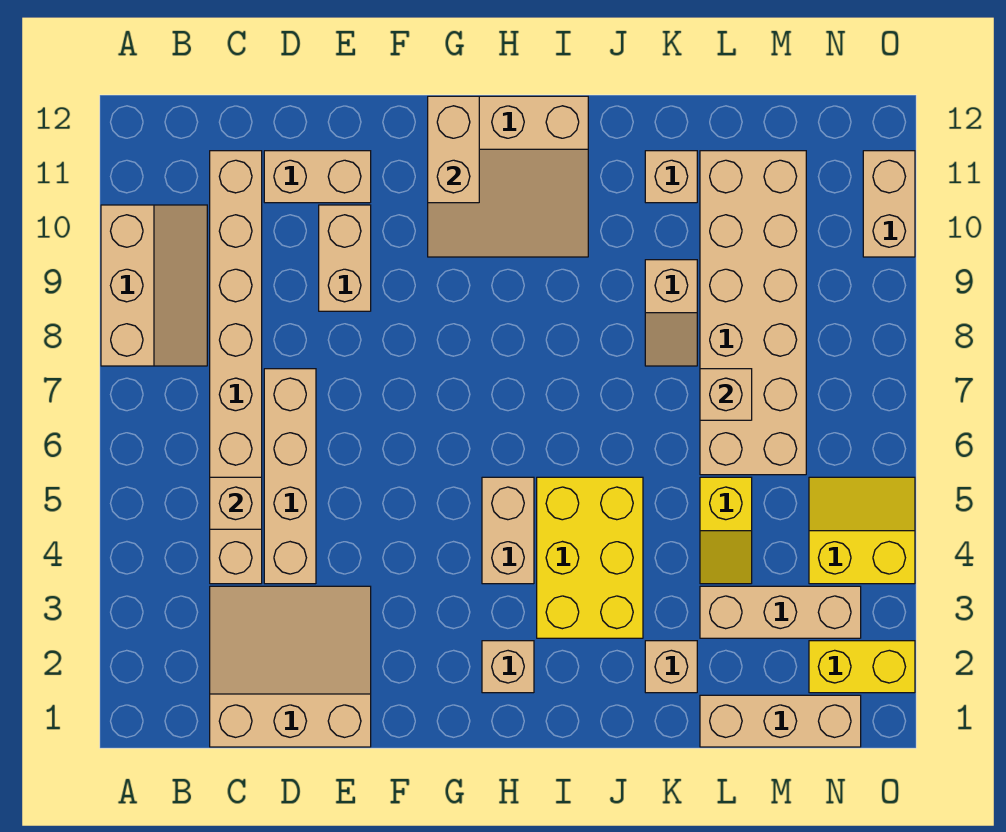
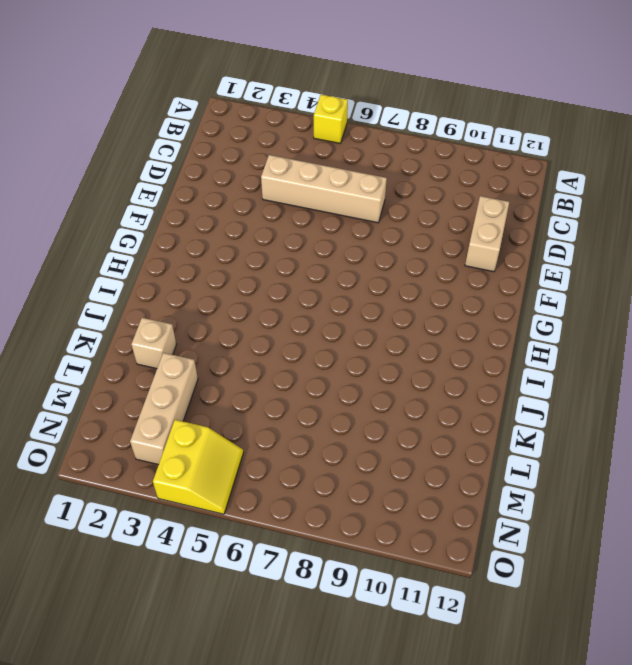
yellow 1x1 brick [314,95,348,143] -> none
none -> tan 2x3 slope [101,205,207,366]
none -> tan 3x3 slope [210,586,371,747]
none -> tan 1x8 brick [210,151,262,584]

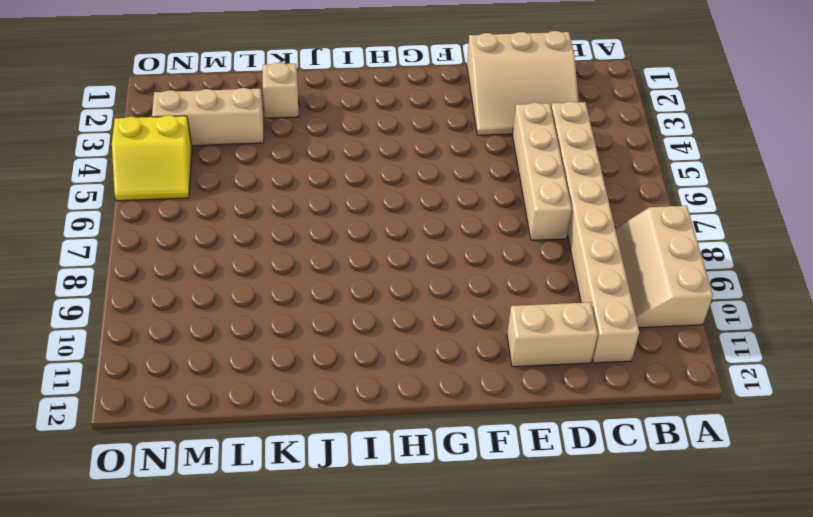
none -> tan 1x2 brick [319,205,371,311]
none -> tan 3x3 slope [428,96,588,257]
none -> tan 1x1 brick [482,641,534,693]

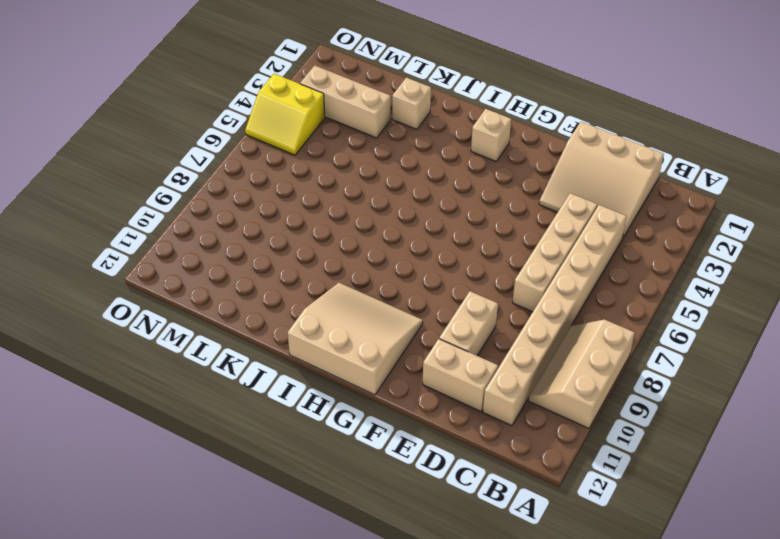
none -> tan 1x2 brick [482,477,534,584]
none -> yellow 2x3 brick [537,477,643,638]
none -> tan 1x2 slope [645,260,697,366]

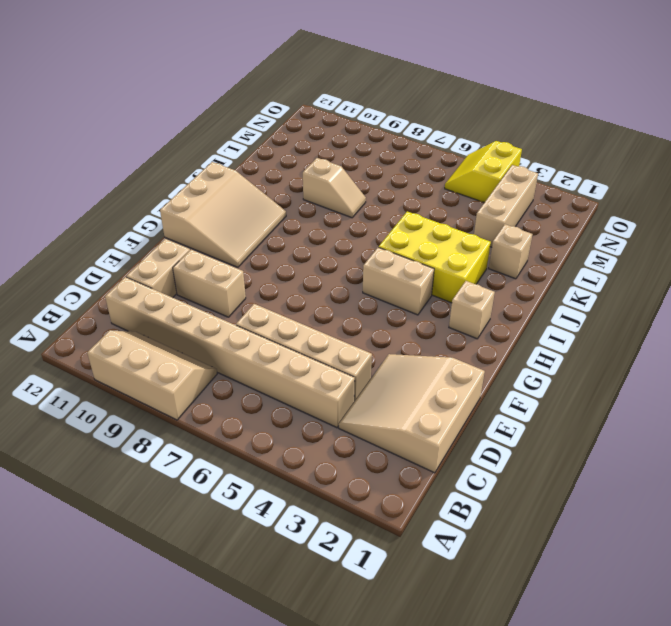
none -> tan 1x1 brick [645,151,697,203]
none -> tan 1x3 brick [700,695,861,747]
none -> yellow 1x2 slope [700,477,752,584]

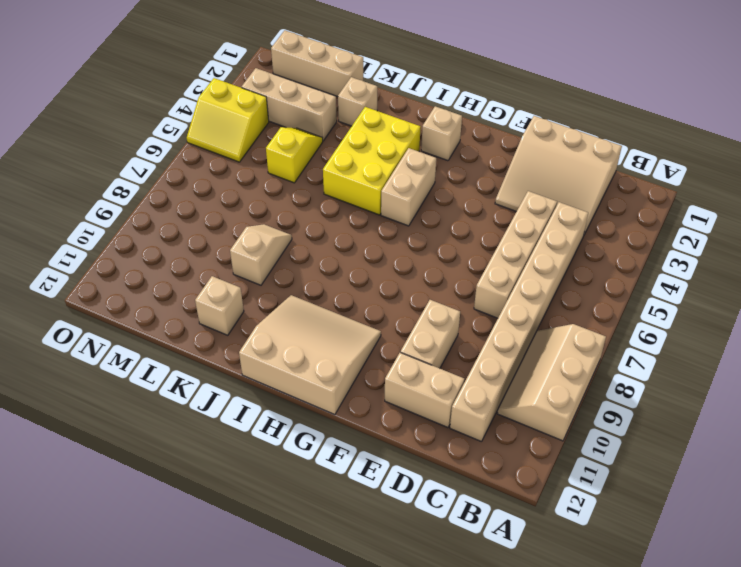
none -> tan 2x6 brick [700,151,806,475]
none -> yellow 1x2 brick [809,641,915,693]
none -> tan 1x2 brick [863,151,915,257]

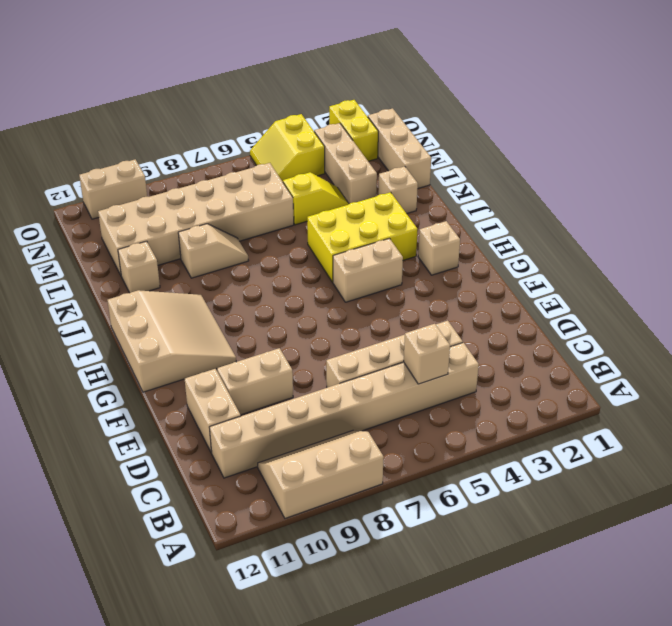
none -> tan 3x3 slope [210,586,371,747]
none -> tan 1x2 brick [428,96,479,203]
none -> tan 1x1 brick [700,369,752,420]

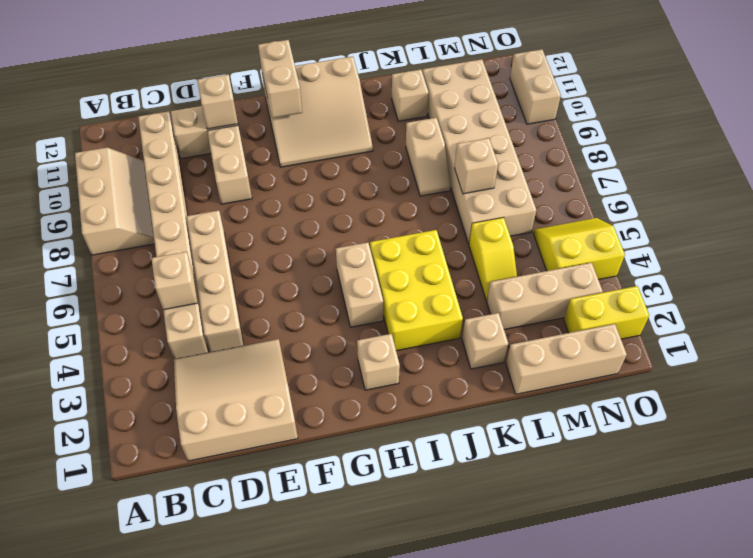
tan 1x1 brick [197,74,238,129] -> none

